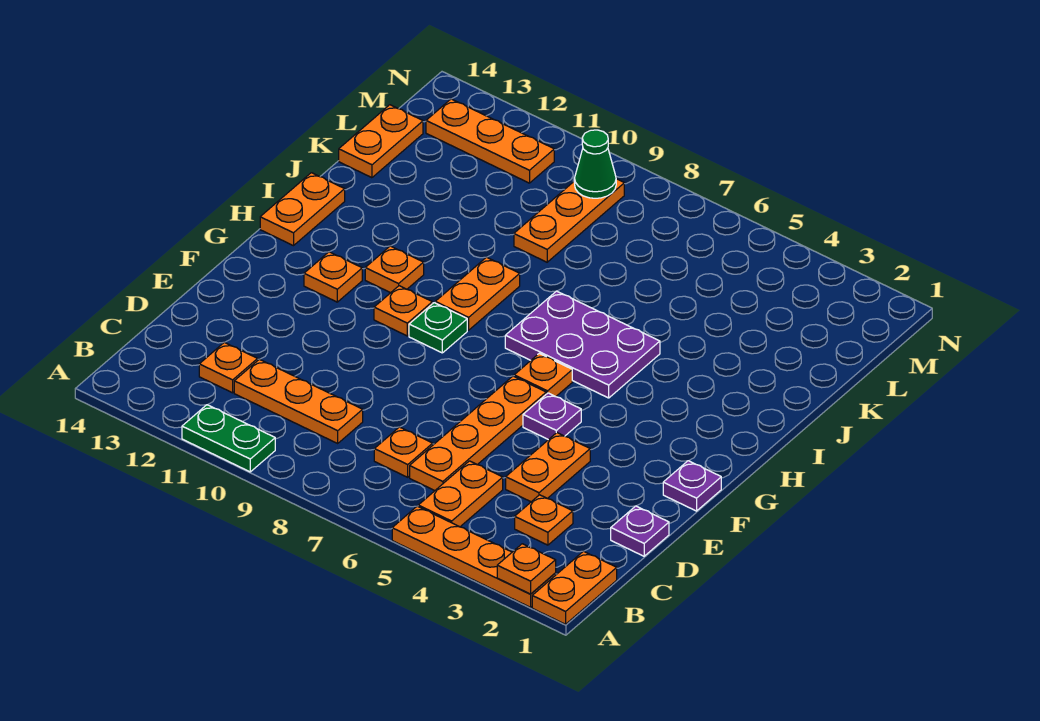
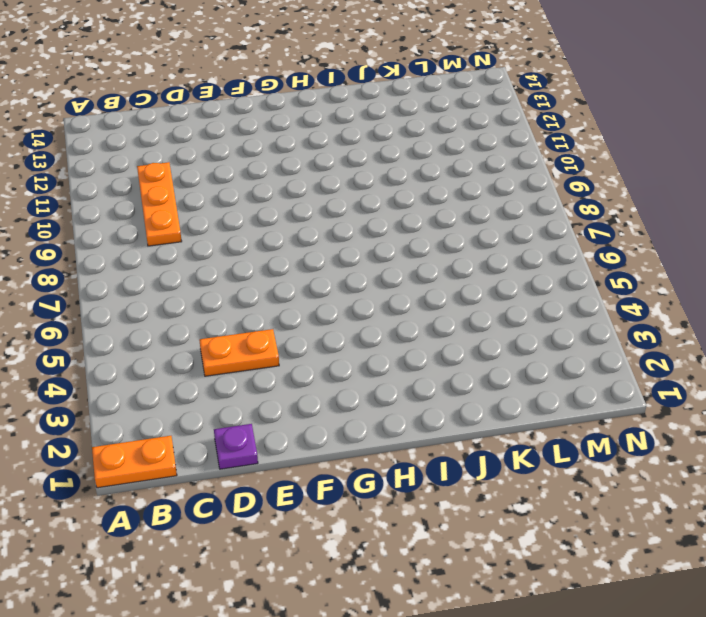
none -> orange 1x4 plate [392,506,556,607]
none -> green 1x2 plate [182,405,275,472]
none -> orange 1x2 plate [418,461,503,527]

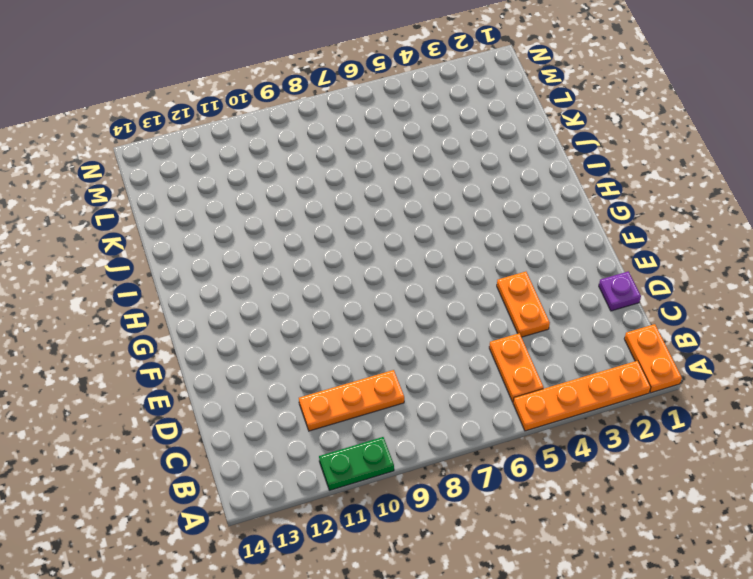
none -> orange 1x1 plate [515,495,573,545]
none -> orange 1x4 plate [410,376,546,491]
none -> orange 1x1 plate [374,427,433,477]

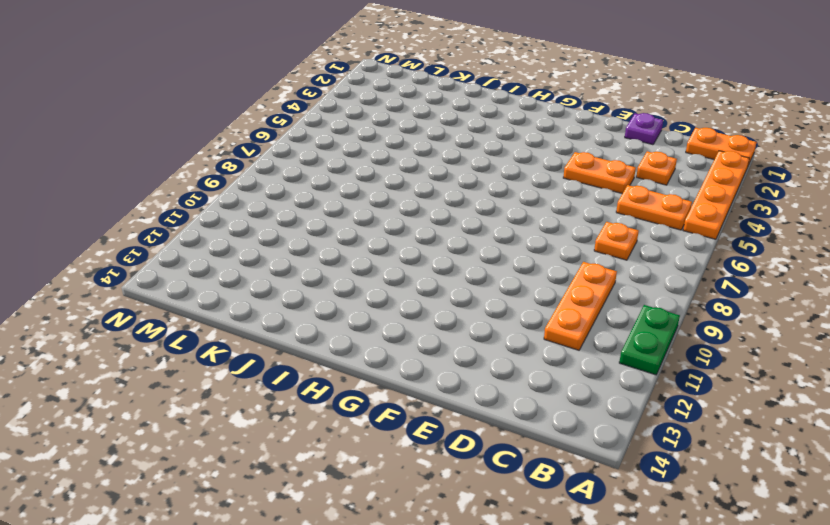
none -> orange 1x4 plate [410,376,546,491]
none -> orange 1x1 plate [199,342,258,393]
none -> purple 1x1 plate [663,461,721,511]

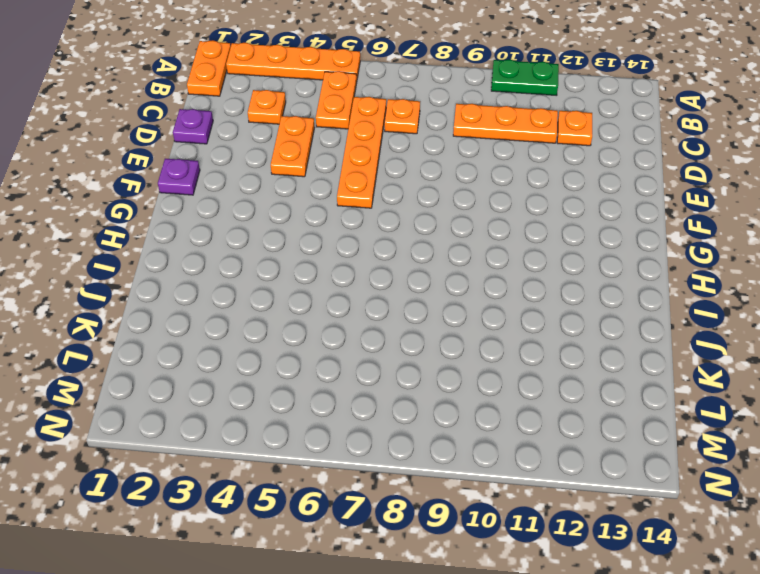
none -> purple 1x1 plate [523,393,581,440]
none -> orange 1x1 plate [514,353,572,397]
none -> green 1x1 plate [409,303,467,353]

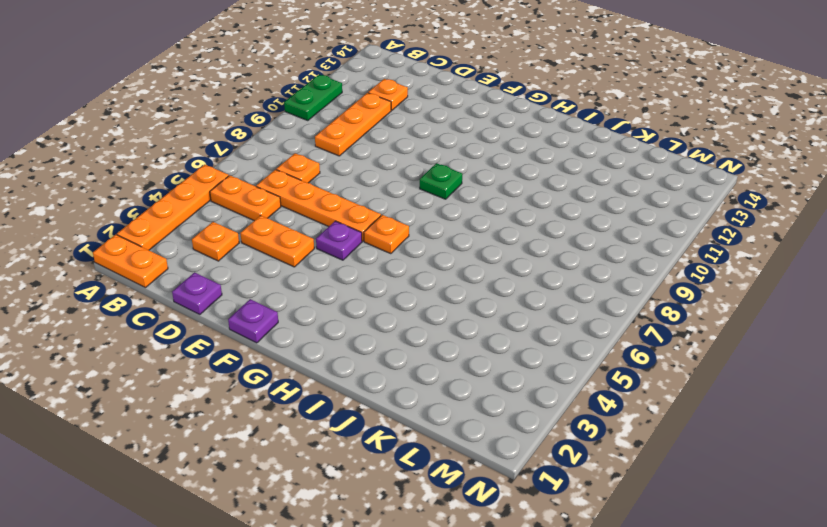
none -> orange 1x1 plate [374,286,432,336]
none -> orange 1x1 plate [304,252,362,302]
none -> purple 2x3 plate [505,291,660,398]

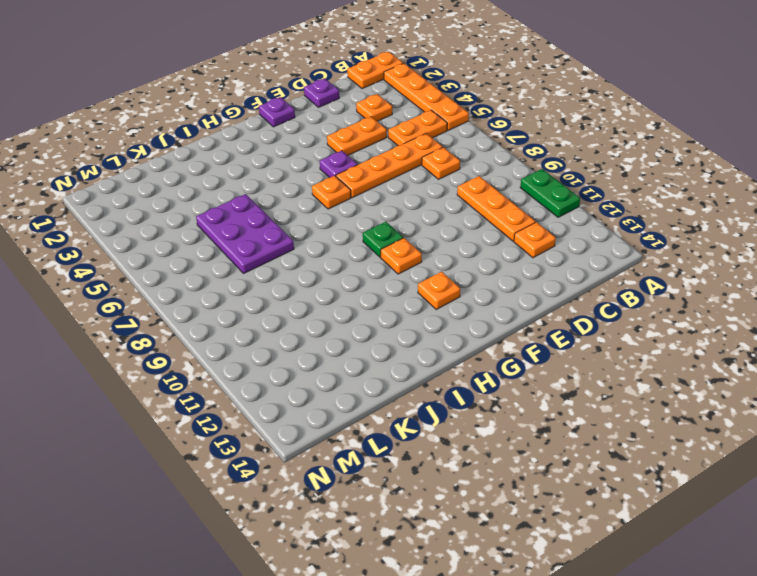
purple 2x3 plate [196,194,294,274] -> purple 2x3 plate moved to [505,291,660,398]
none -> orange 1x2 plate [435,257,520,330]
none -> orange 1x1 plate [365,246,424,293]
none -> orange 1x2 plate [260,173,345,246]

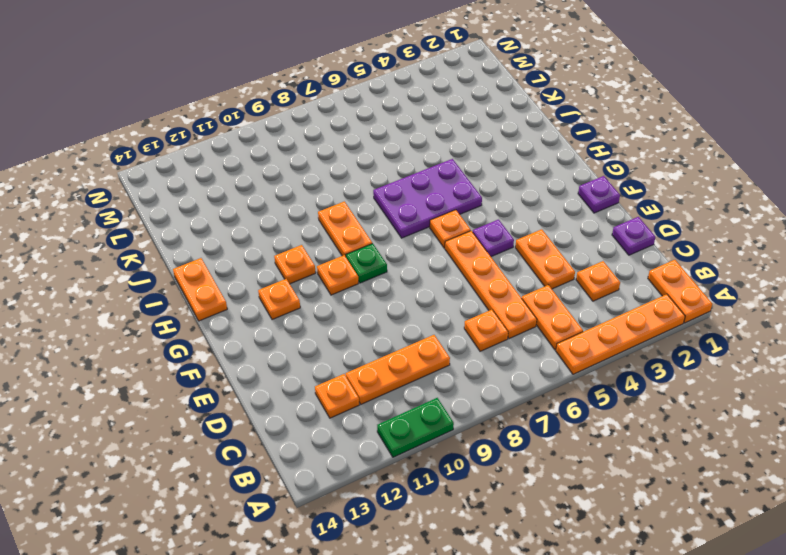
none -> orange 1x3 plate [514,179,624,262]
none -> orange 1x2 plate [339,105,423,178]
none -> orange 1x3 plate [426,99,554,183]

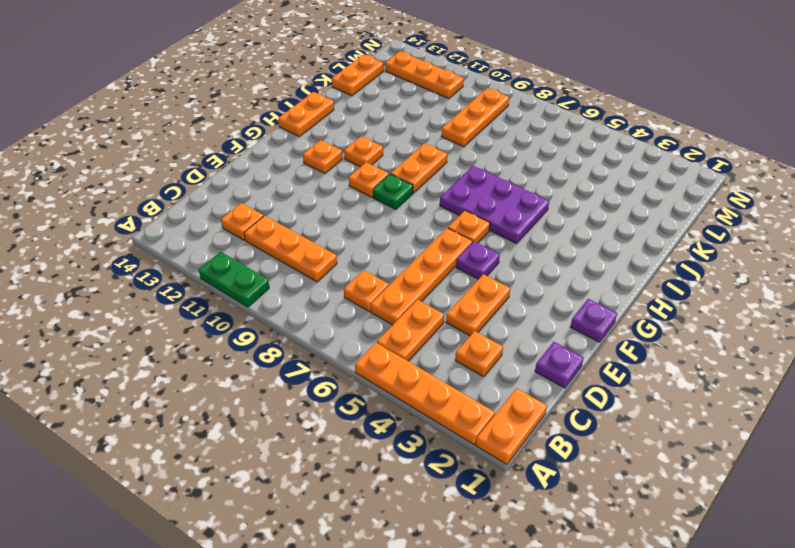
none -> orange 1x1 plate [497,544,556,594]
none -> green 1x1 cone [575,130,616,198]

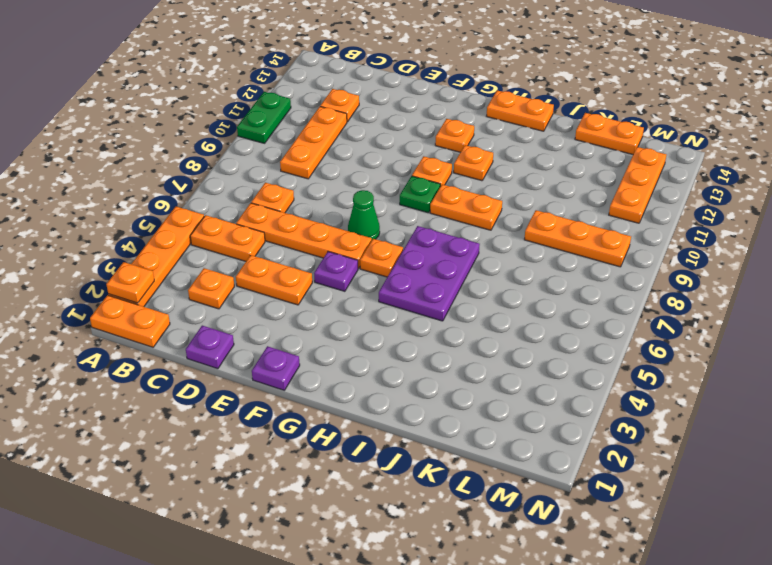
green 1x1 cone [348,190,380,239] -> green 1x1 cone moved to [575,130,616,198]

